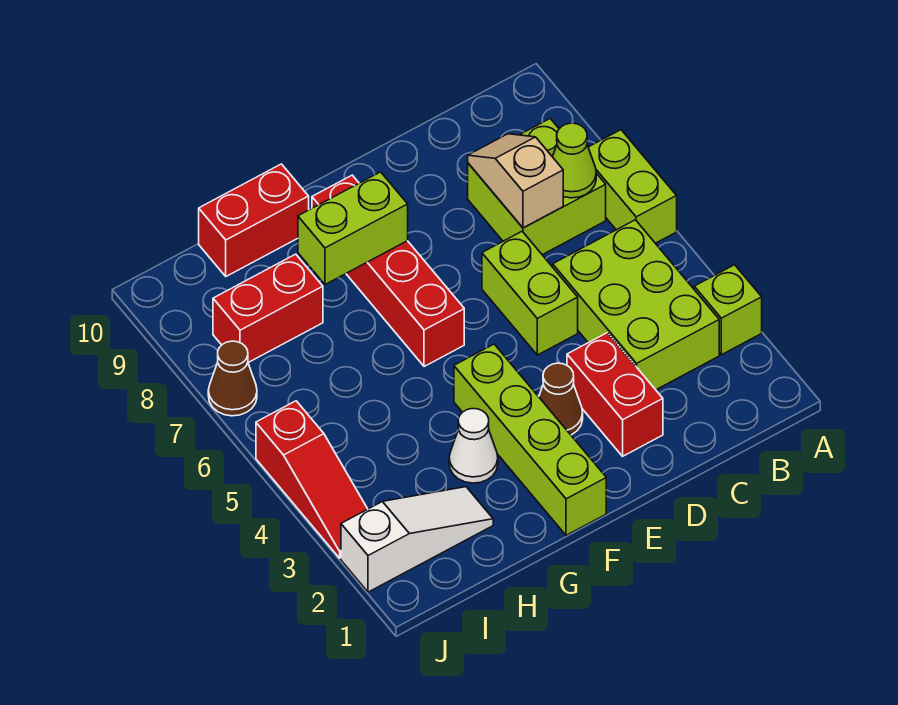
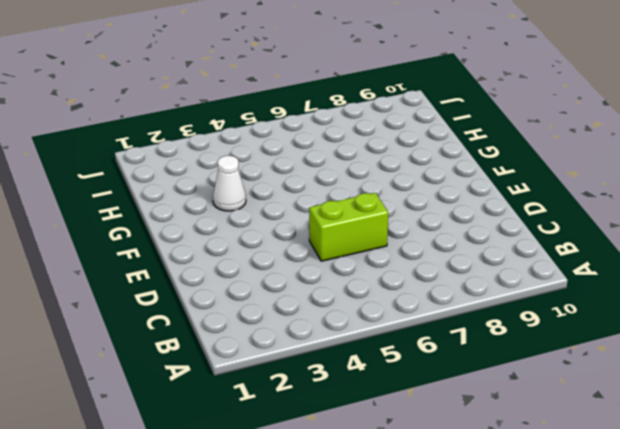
none -> lime 1x1 brick [694,265,762,355]
none -> lime 1x2 brick [588,130,677,243]
none -> lime 2x3 brick [553,220,719,390]

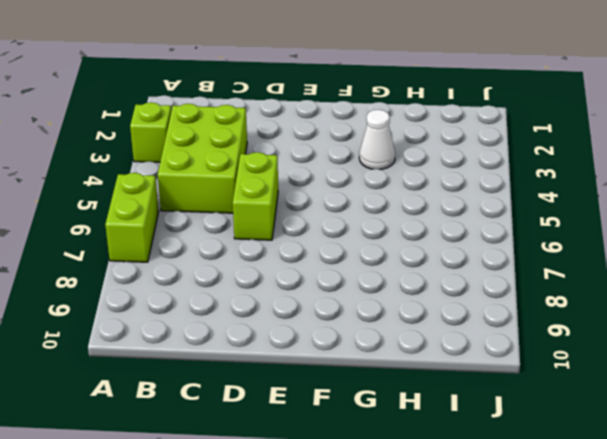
none -> lime 2x2 brick [468,119,606,255]
none -> red 1x2 brick [567,333,663,456]
none -> brown 1x1 cone [539,363,583,435]

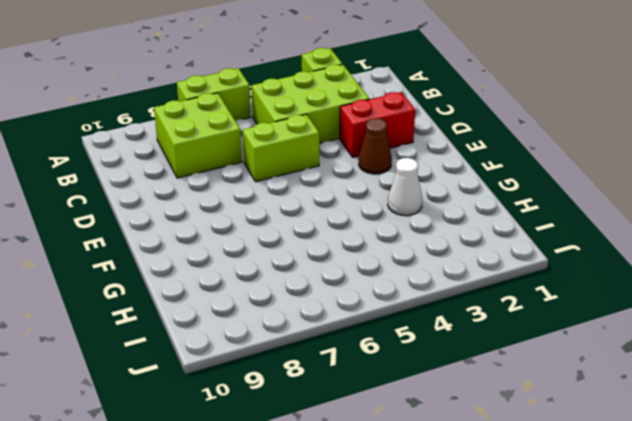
none -> lime 1x4 brick [454,344,606,535]
none -> red 1x4 brick [312,175,464,367]
none -> red 1x2 brick [199,164,309,276]

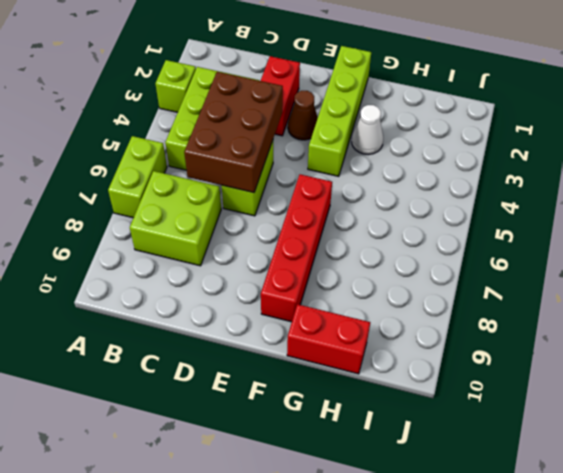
brown 2x3 brick [184,72,283,193] -> none
none -> white 1x3 slope [341,487,493,592]
none -> red 1x2 brick [213,254,323,363]
none -> red 1x3 slope [256,401,367,558]

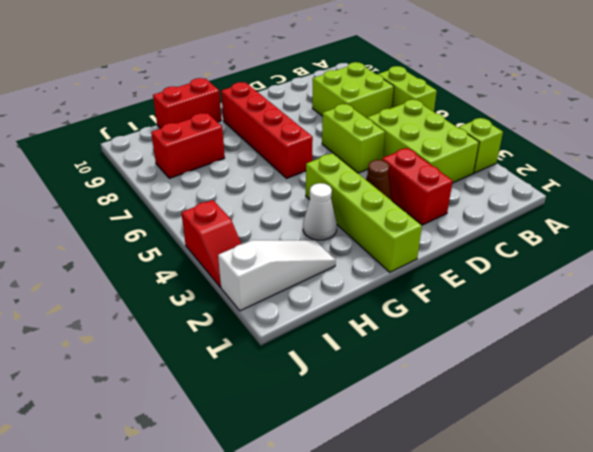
red 1x2 slope [181,200,241,287] -> red 1x3 slope [256,401,367,558]
none -> brown 1x1 cone [208,341,257,416]
none -> lime 1x1 cone [553,123,596,198]
none -> tan 1x2 slope [468,134,563,228]

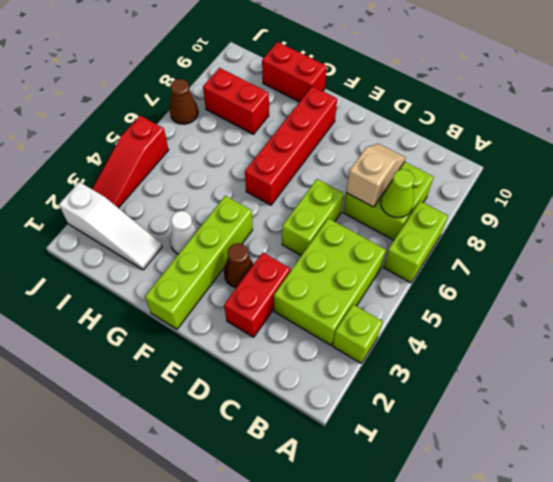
none -> lime 1x2 brick [298,172,408,284]

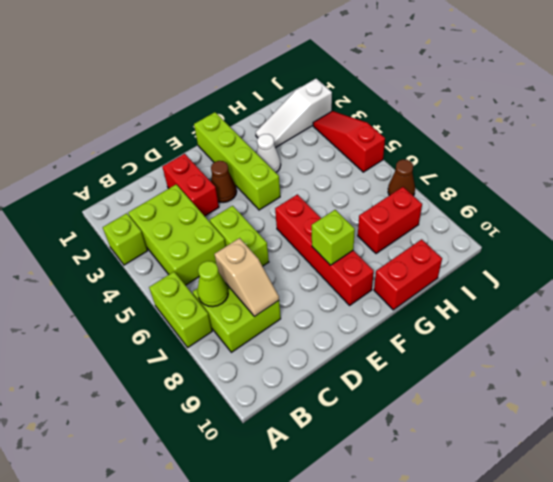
lime 1x1 brick [312,210,355,265] -> lime 1x2 brick [298,172,408,284]

